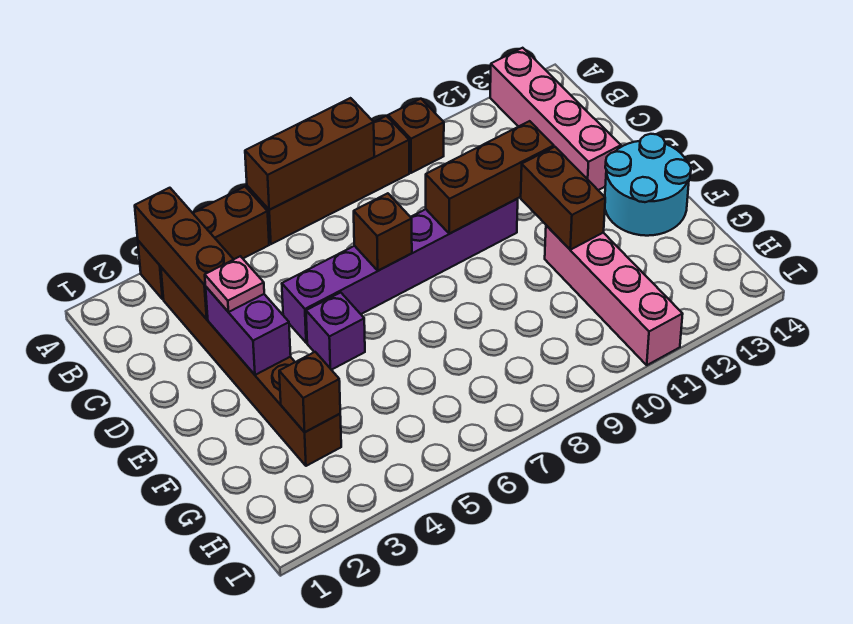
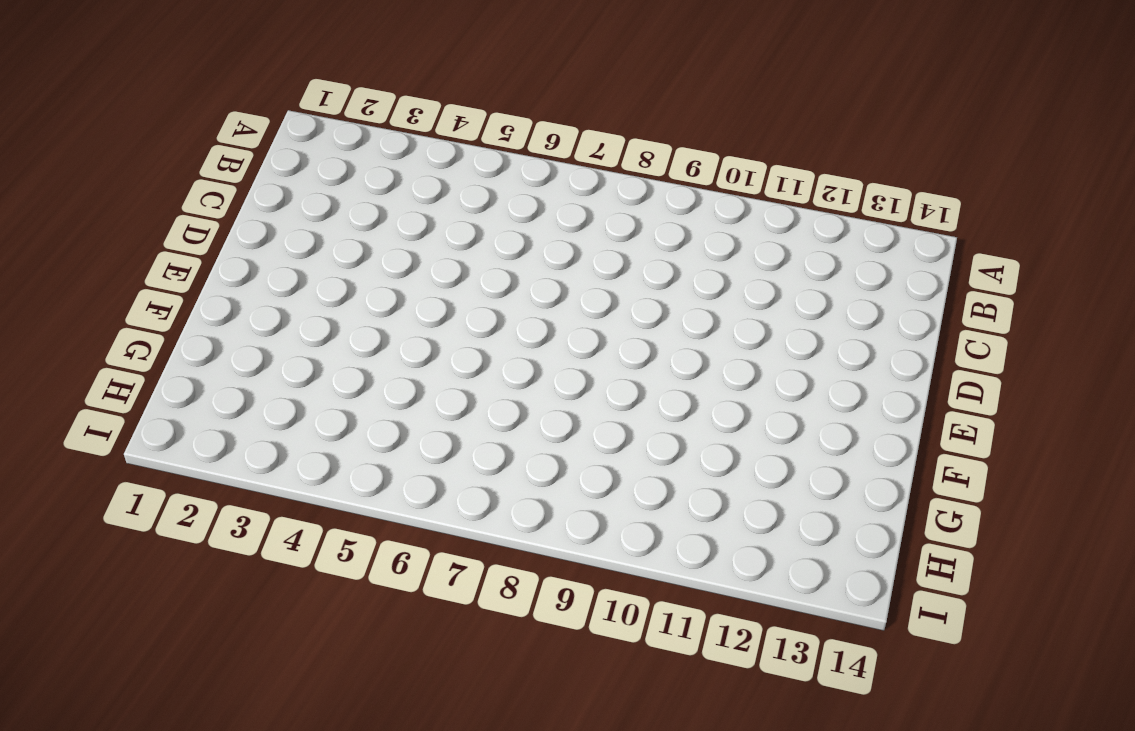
none -> brown 1x3 brick [138,187,269,299]
none -> brown 1x4 brick [247,116,409,244]
none -> brown 1x1 brick [388,99,444,173]

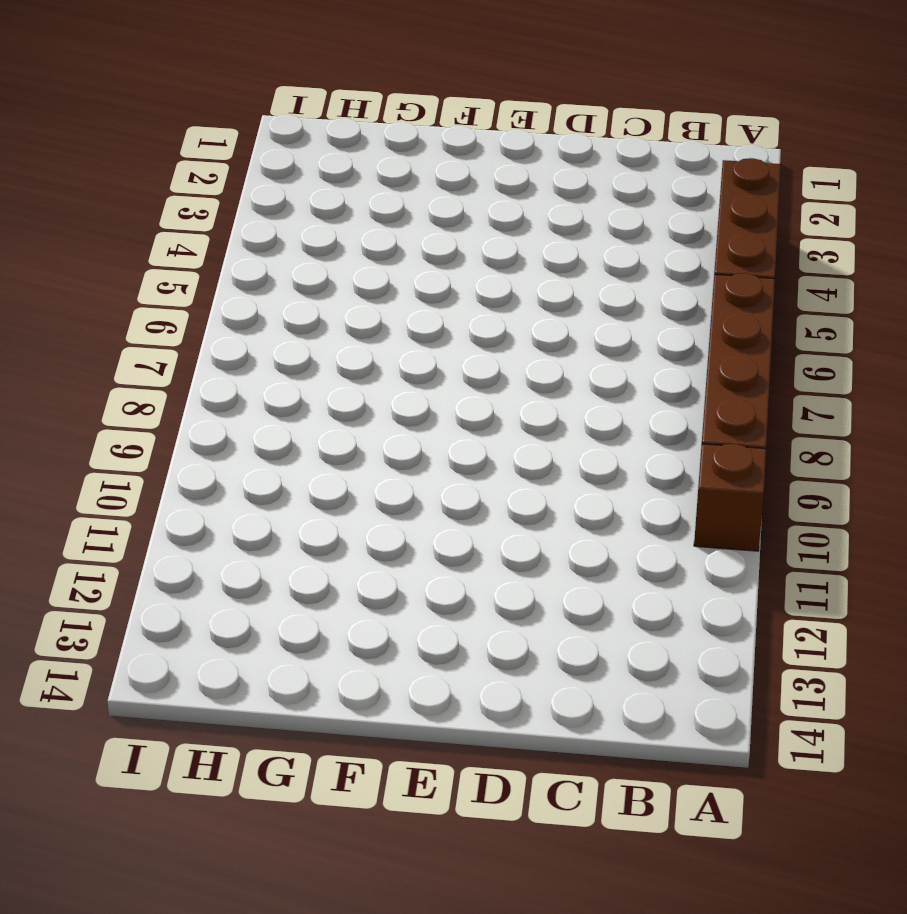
none -> pink 1x4 brick [490,48,621,190]
none -> brown 1x6 brick [161,267,341,466]
none -> purple 1x6 brick [282,199,518,343]

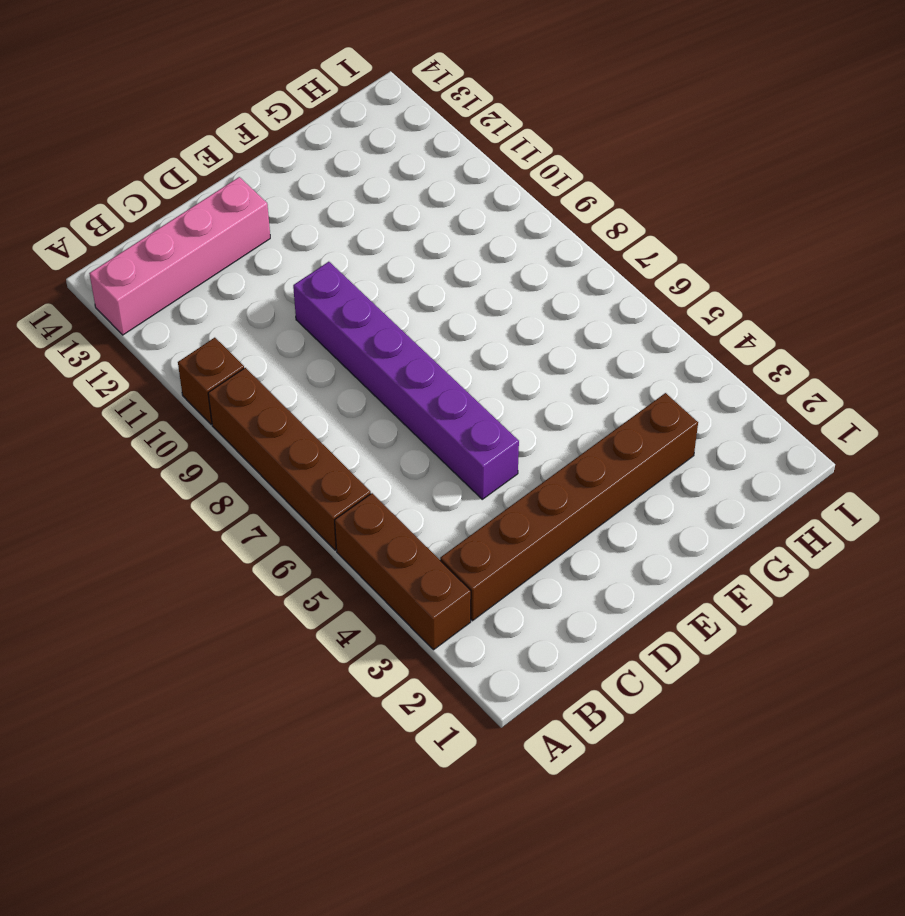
none -> purple 1x1 brick [306,292,365,370]
none -> cyan 2x2 round brick [605,134,691,236]
none -> pink 1x4 brick [545,225,683,365]

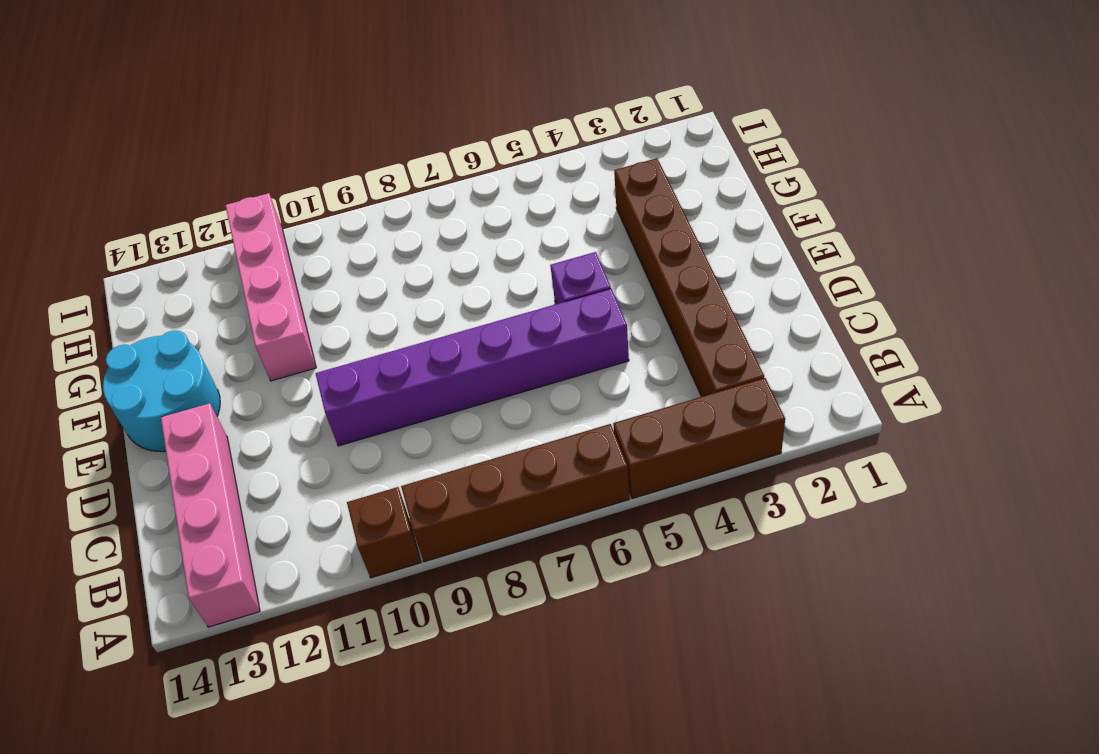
none -> brown 1x3 brick [135,188,234,319]
none -> brown 1x3 brick [245,98,374,210]
none -> purple 1x2 brick [206,287,291,375]

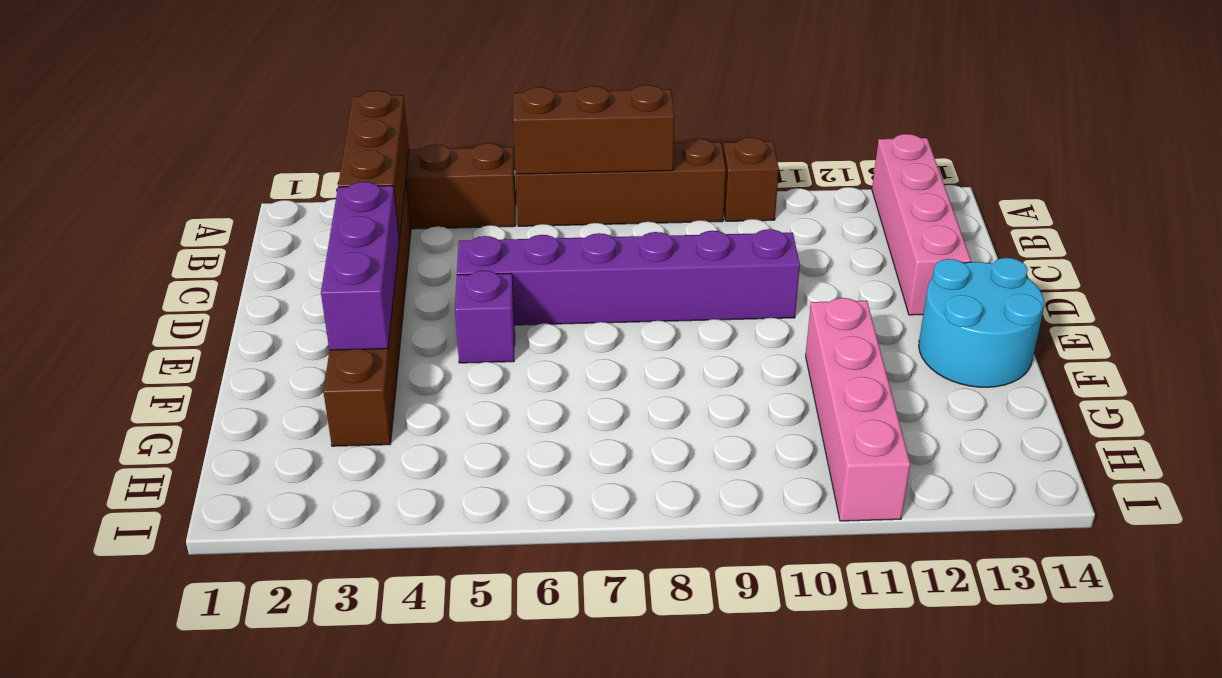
purple 1x3 brick [321,182,399,350] -> purple 1x2 brick [206,287,291,375]
none -> brown 1x1 brick [354,193,412,271]
none -> brown 1x3 brick [426,121,554,234]
none -> brown 1x2 brick [521,147,605,250]

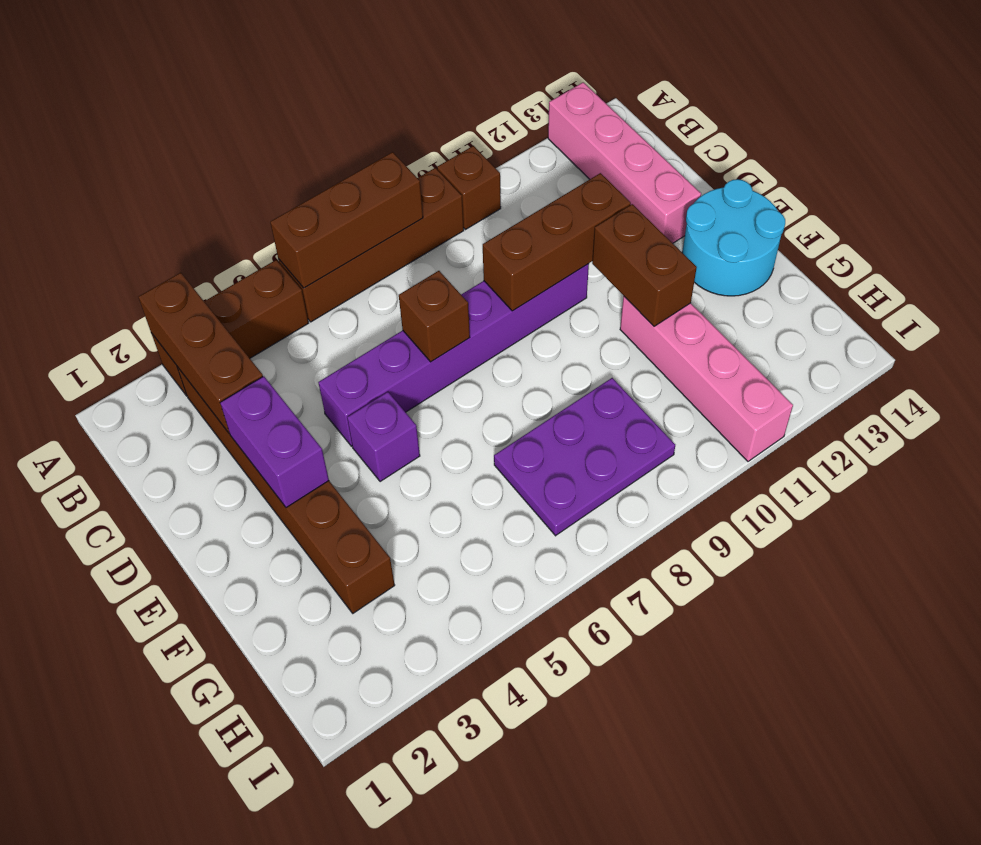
purple 2x3 plate [494,378,675,536] -> none
none -> brown 1x1 brick [279,352,340,432]
none -> pink 1x1 plate [205,256,264,312]

